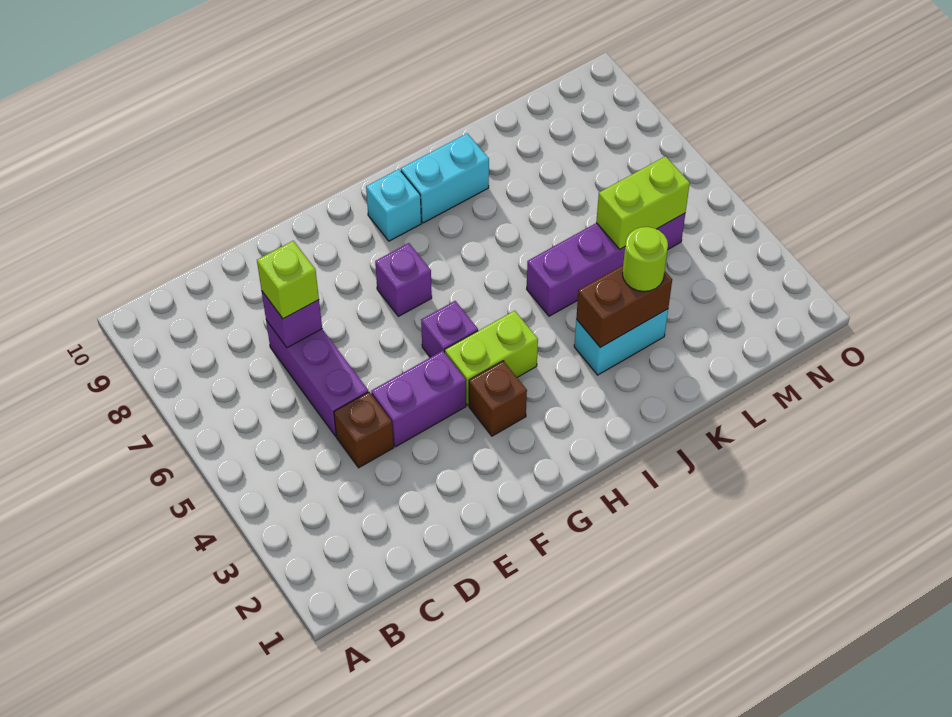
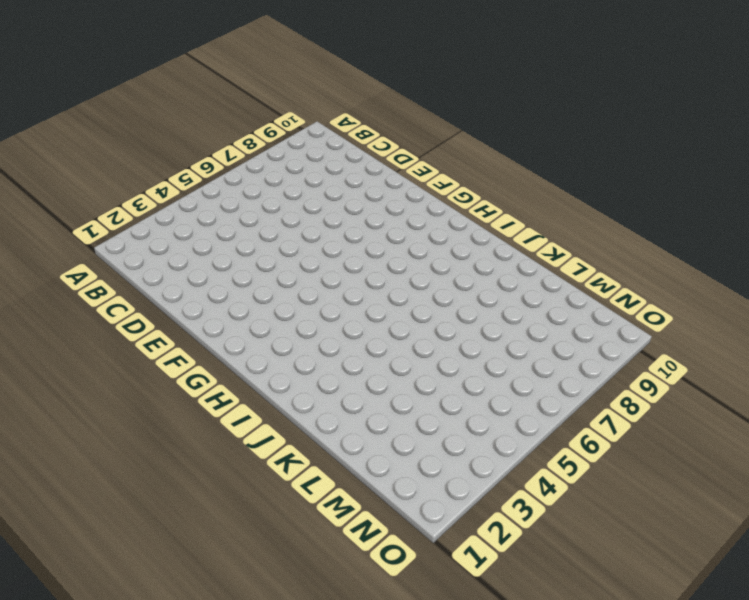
none -> brown 1x1 brick [334,392,394,468]
none -> purple 1x3 brick [266,320,368,436]
none -> purple 1x2 brick [371,351,466,447]

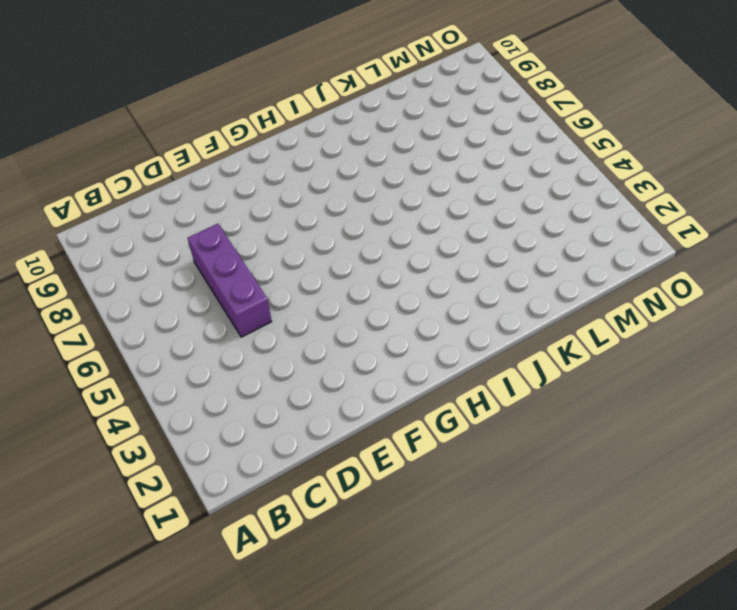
none -> brown 1x1 brick [334,392,394,468]
none -> purple 1x2 brick [371,351,466,447]
none -> brown 1x1 brick [469,361,527,436]

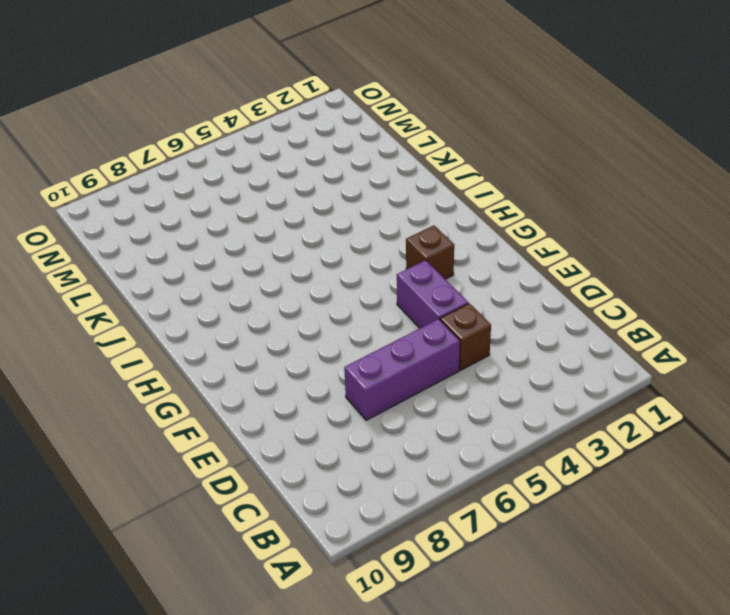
none -> lime 1x2 brick [445,311,538,405]
none -> purple 1x1 brick [421,301,478,357]
none -> purple 1x1 brick [375,243,432,316]

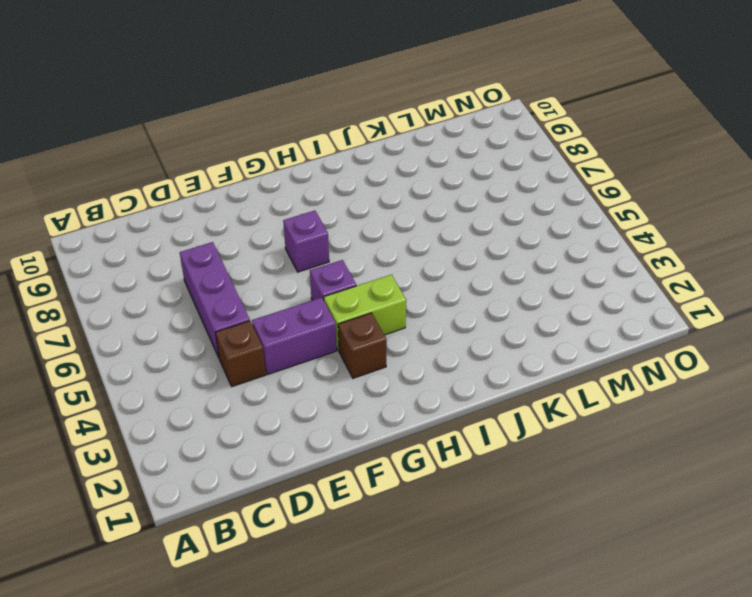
none -> cyan 1x1 brick [366,169,421,241]
none -> cyan 1x2 brick [401,133,489,223]
none -> cyan 1x2 brick [574,309,668,375]

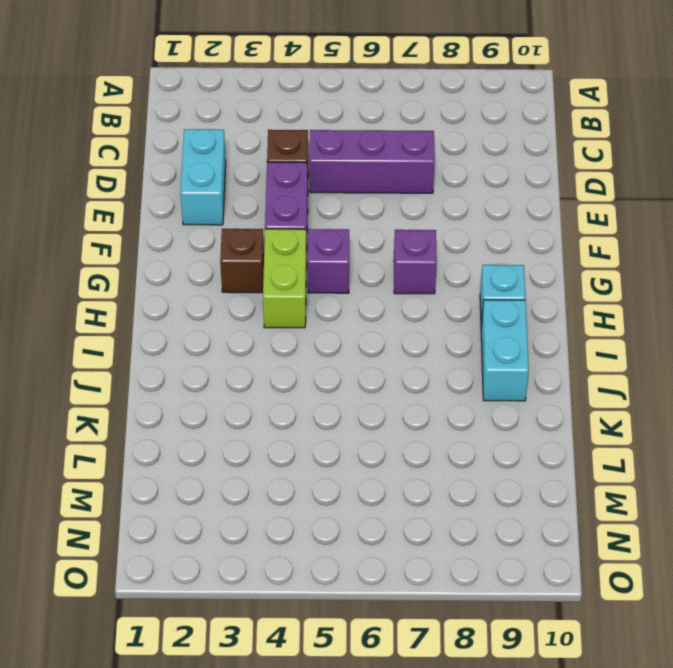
cyan 1x2 brick [181,129,226,225] -> cyan 1x2 brick moved to [574,309,668,375]
none -> purple 1x4 brick [527,213,685,316]
none -> purple 1x1 brick [262,292,322,348]
none -> brown 1x2 brick [576,265,672,347]

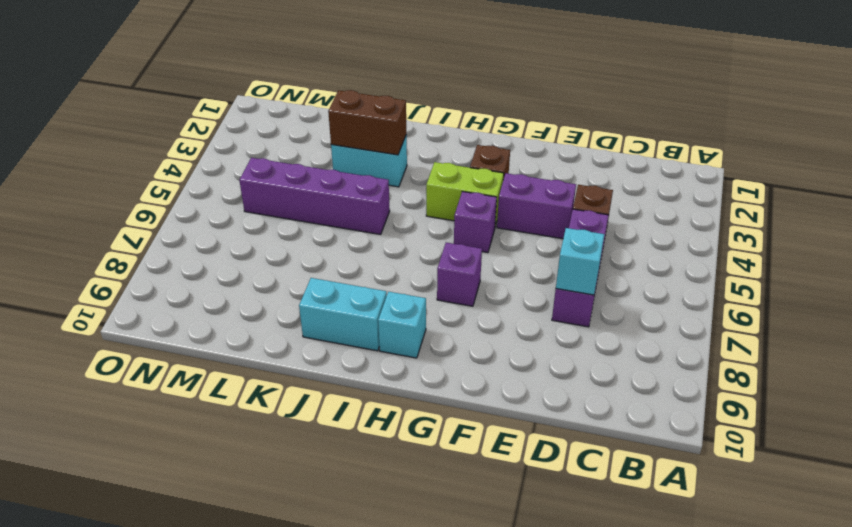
cyan 1x1 brick [556,228,604,295] -> purple 1x1 brick [262,292,322,348]
none -> lime 1x2 brick [596,156,690,249]
none -> lime 1x1 brick [257,241,319,319]
none -> lime 1x1 round brick [622,227,668,292]

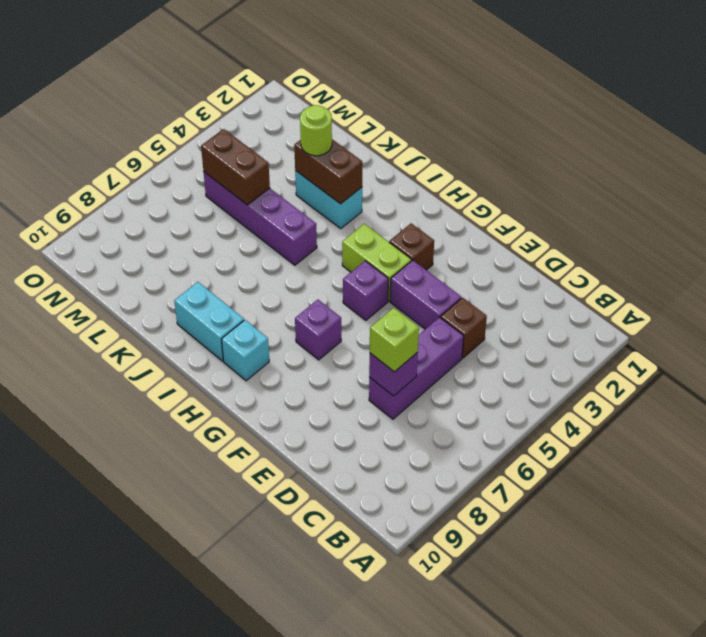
brown 1x2 brick [201,129,270,205] -> lime 1x2 brick [596,156,690,249]

